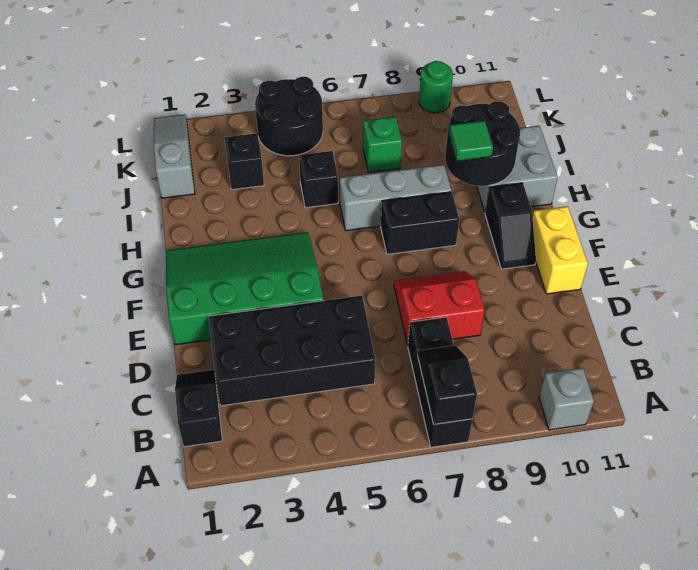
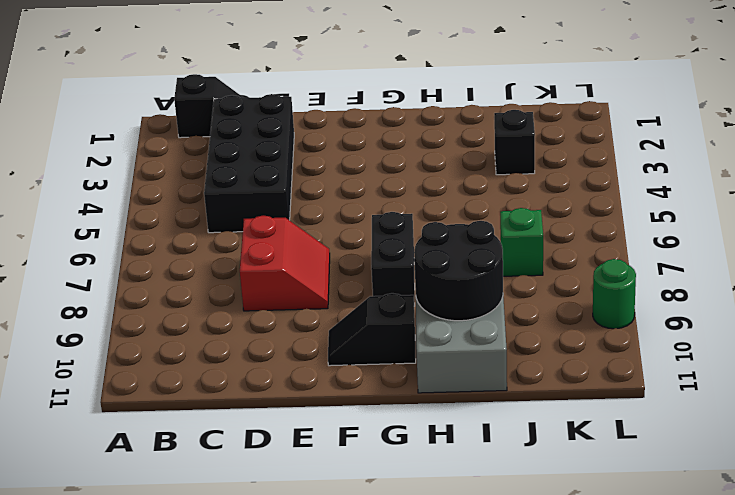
none -> black 1x3 brick [408,317,472,447]
none -> grey 1x1 brick [539,368,594,430]
none -> green 3x4 slope [166,232,324,345]

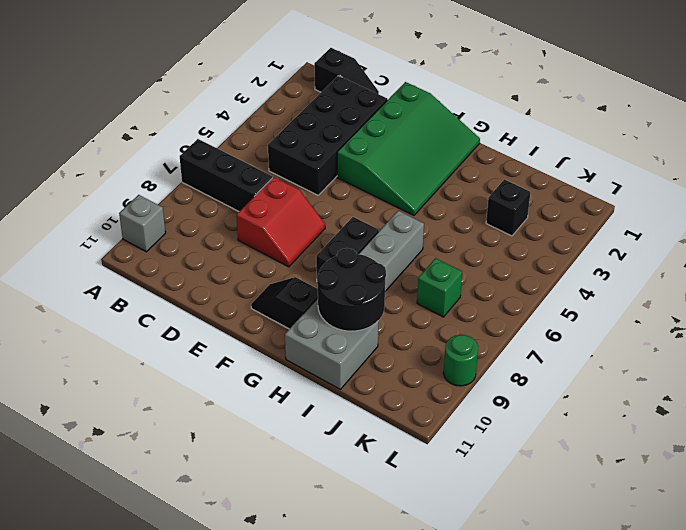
none -> yellow 1x2 brick [533,206,588,294]
none -> black 1x1 brick [299,151,338,208]
none -> grey 1x3 slope [154,114,195,198]

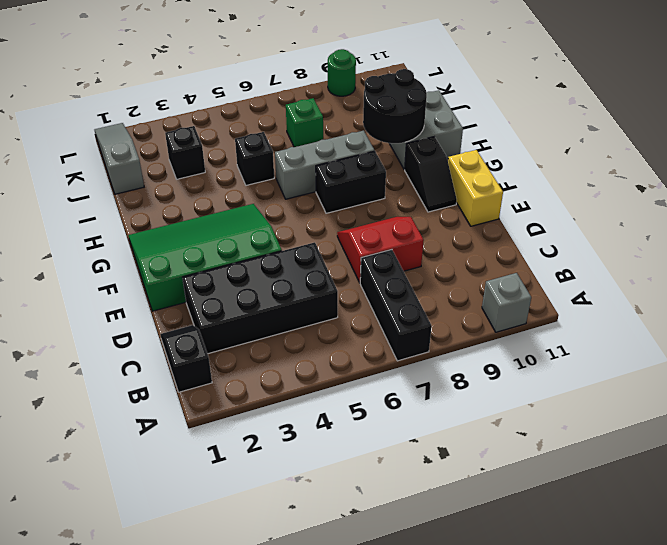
none -> black 2x2 round brick [255,77,323,156]
none -> black 1x2 slope [418,345,477,424]
none -> green 1x1 tile [449,121,493,161]

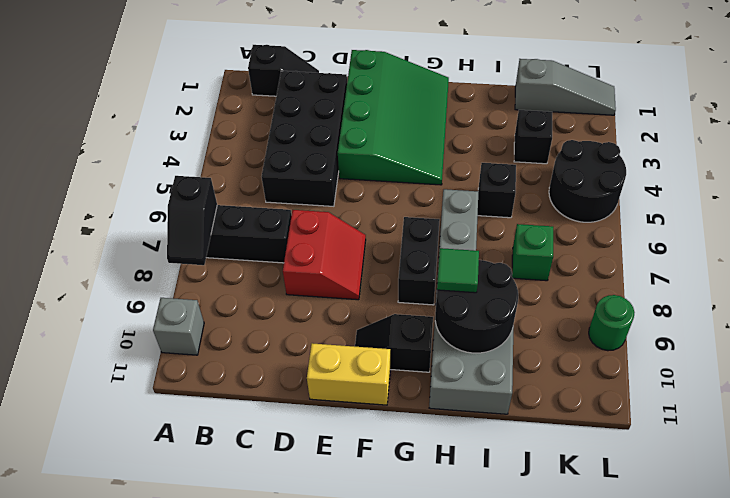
black 1x2 slope [167,176,217,265] -> black 1x2 slope turned to [418,345,477,424]

